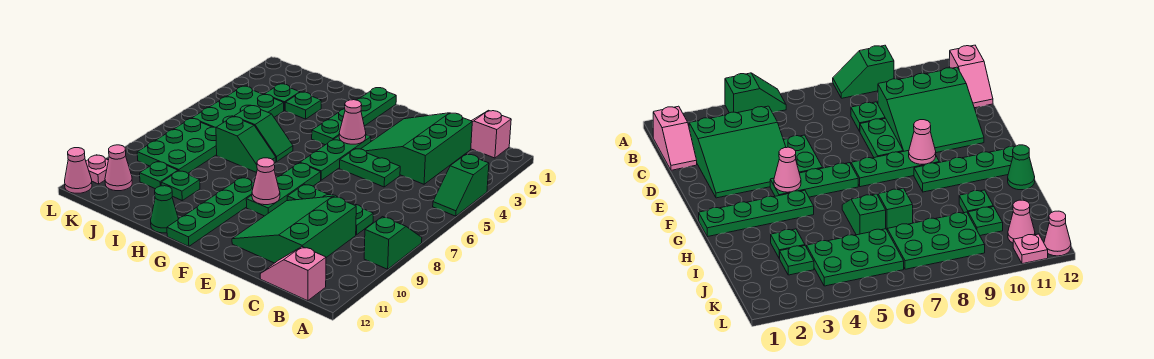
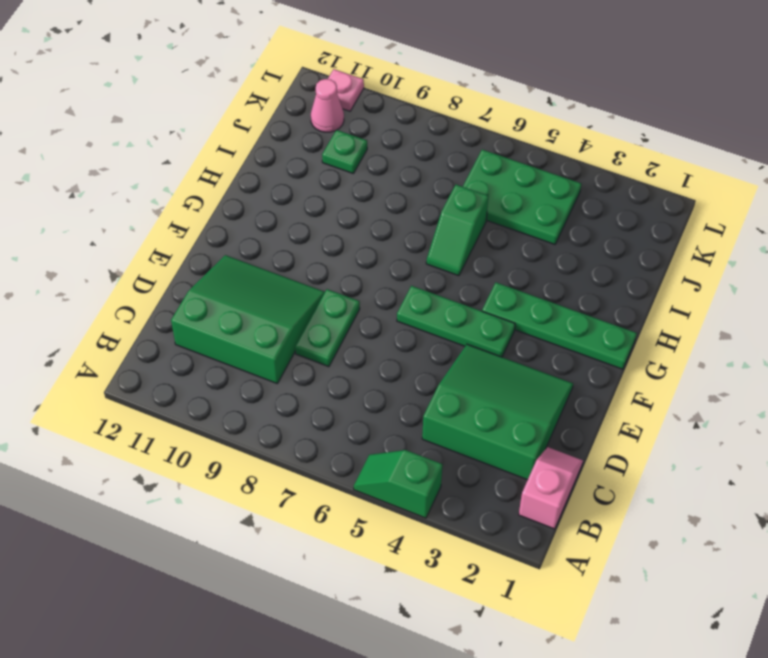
none -> green 1x2 slope [364,217,422,269]
none -> pink 1x2 slope [260,247,326,301]
none -> green 1x1 plate [353,204,373,235]

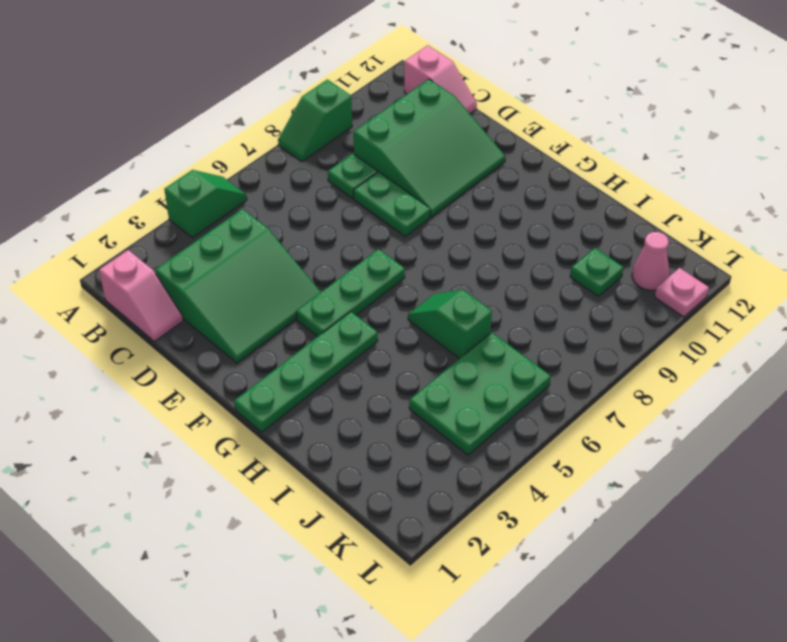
none -> green 1x2 plate [340,149,400,187]
none -> green 1x3 plate [246,163,321,216]
none -> green 1x4 plate [167,178,254,246]

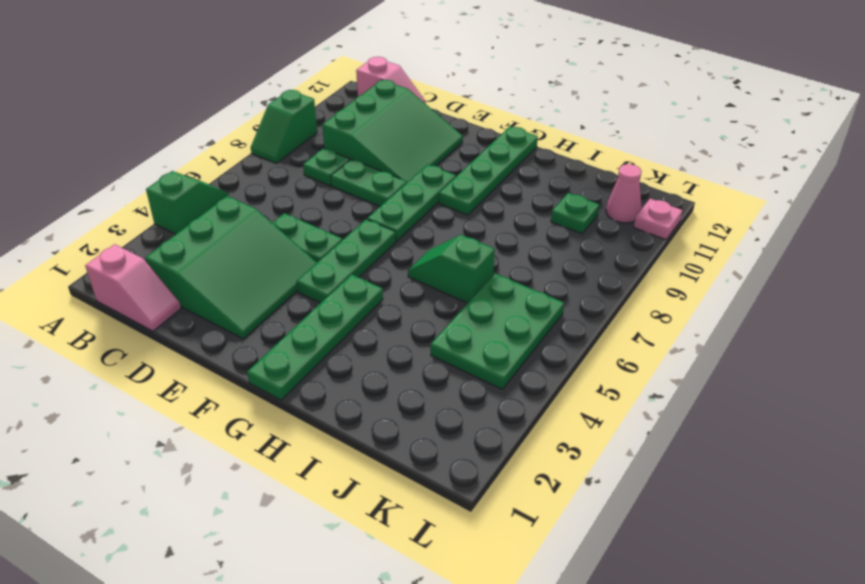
none -> green 1x2 slope [216,117,276,173]
none -> green 1x1 cone [151,186,178,233]
none -> green 1x1 plate [285,92,321,119]

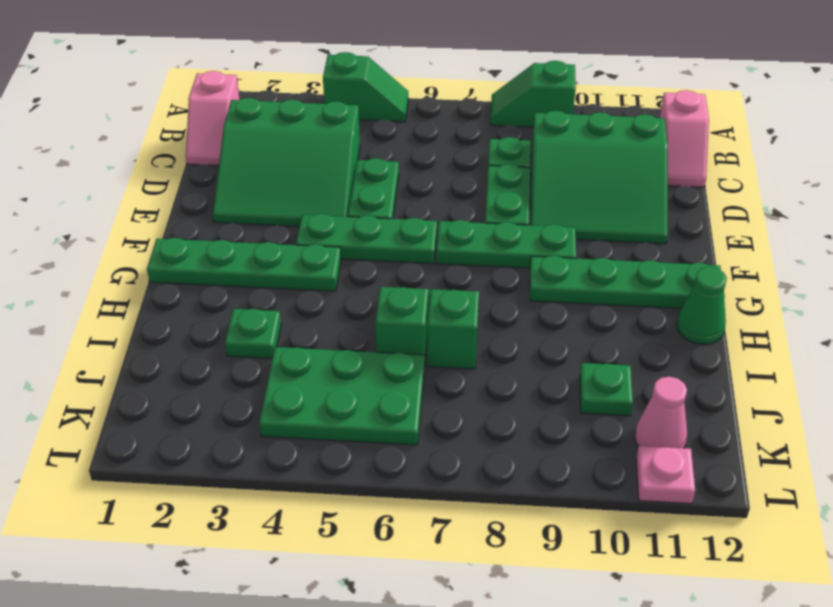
none -> green 1x1 plate [161,171,200,200]
none -> green 1x1 plate [264,84,300,111]
none -> green 2x3 plate [137,119,217,173]

